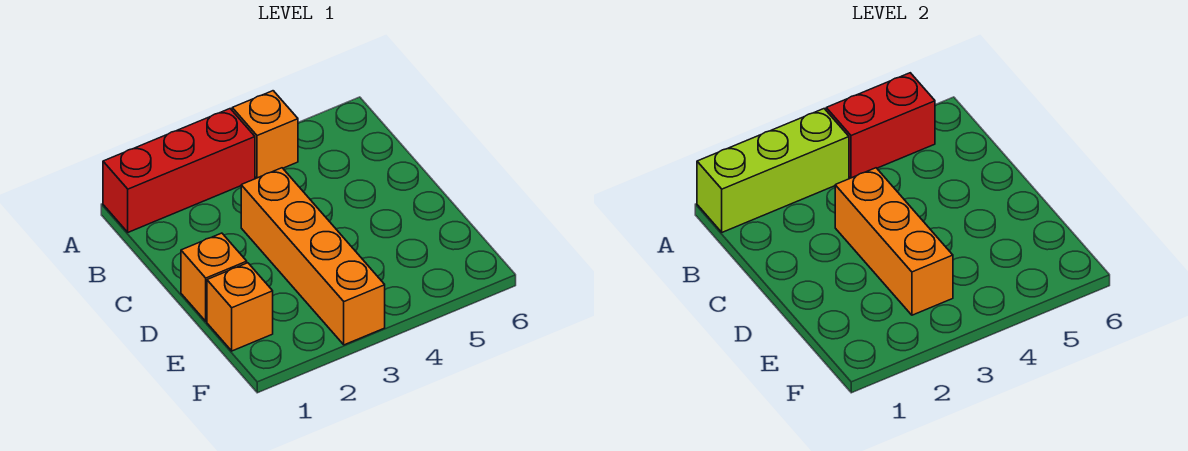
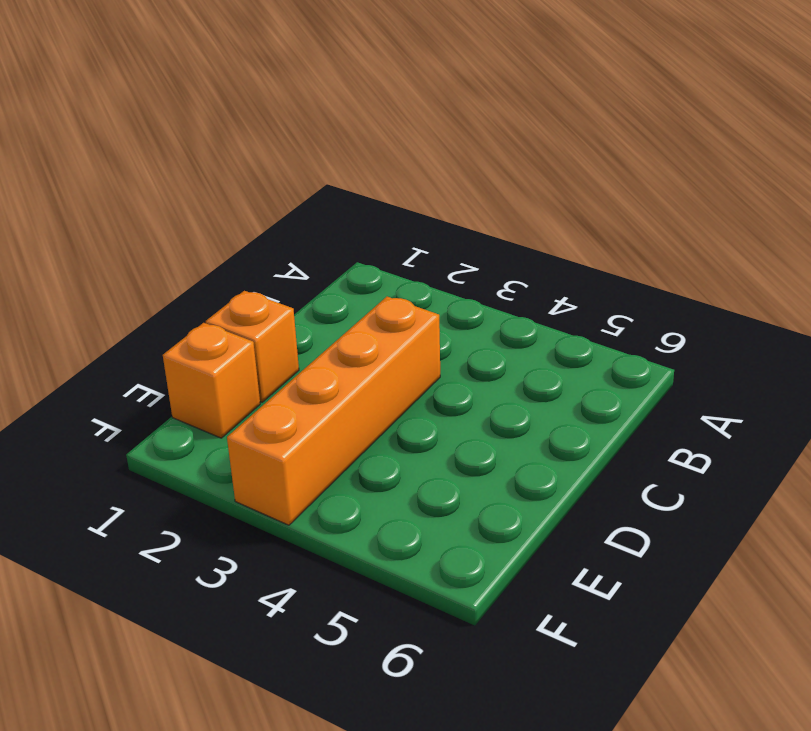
none -> red 1x3 brick [103,109,255,232]
none -> orange 1x1 brick [232,91,298,178]

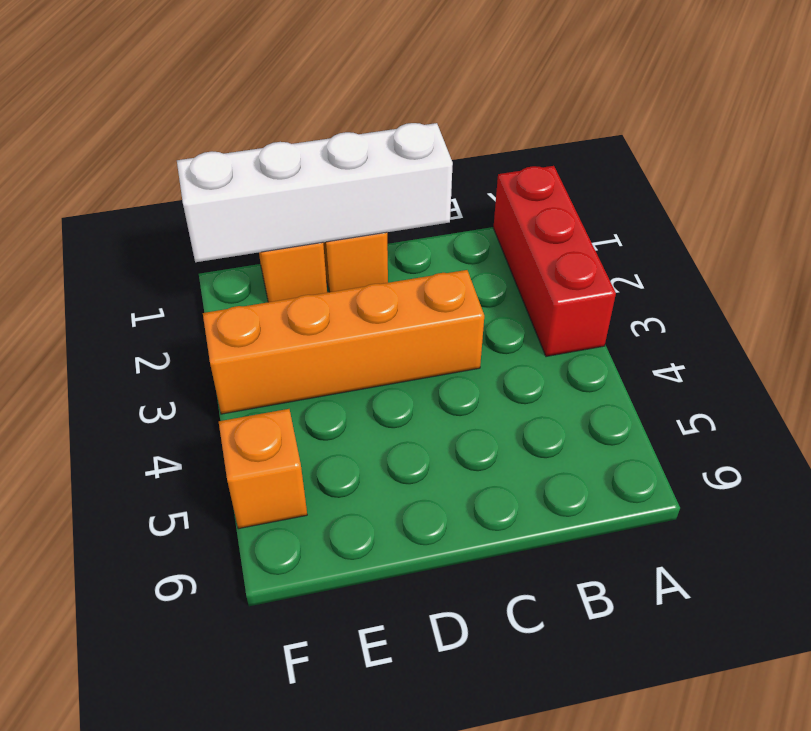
white 1x4 brick [177,123,453,262] -> none
orange 1x1 brick [219,409,307,529] -> orange 1x1 brick moved to [232,91,298,178]
none -> lime 1x3 brick [697,109,849,232]
none -> red 1x2 brick [826,73,935,178]

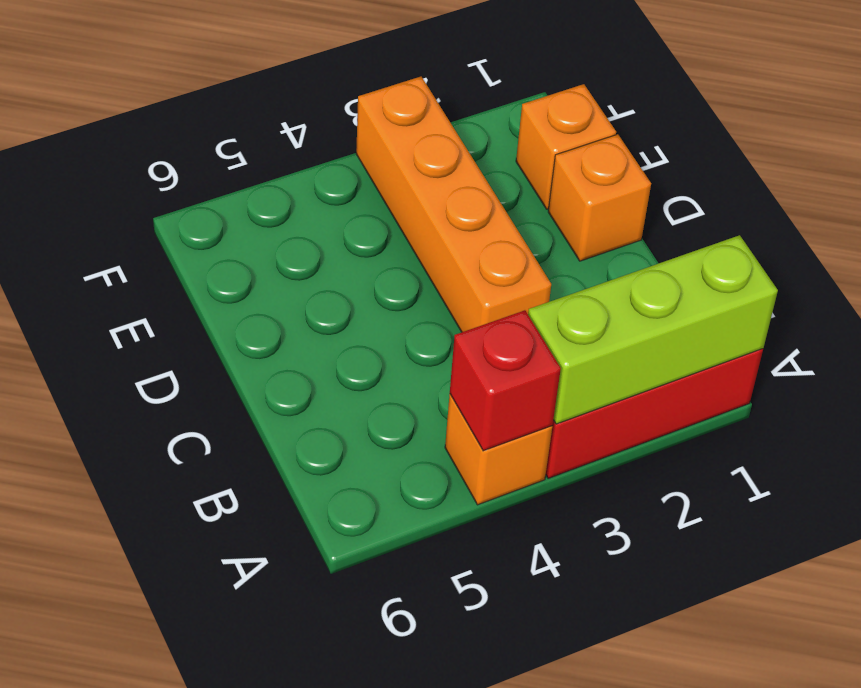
red 1x1 brick [450,310,561,451] -> red 1x2 brick [826,73,935,178]
none -> orange 1x3 brick [835,168,953,315]

